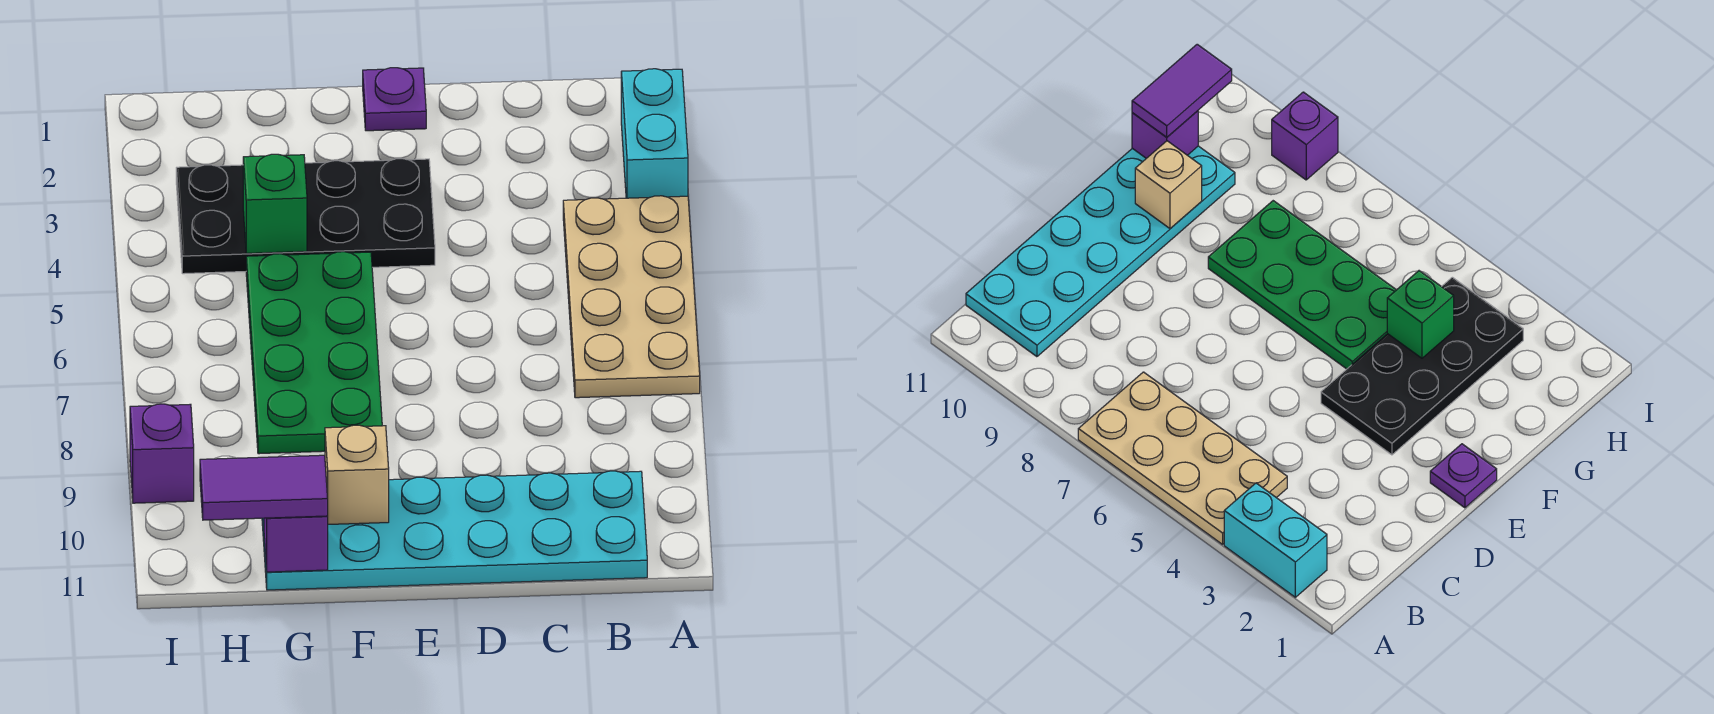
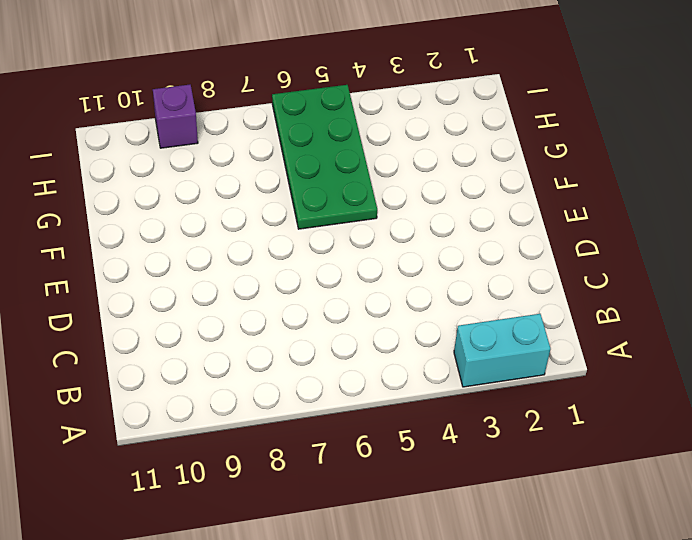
green 2x4 plate [272,85,377,229] -> green 2x4 plate turned to [246,252,382,454]
none -> tan 2x4 plate [563,196,700,398]
none -> cyan 2x6 plate [262,471,647,590]

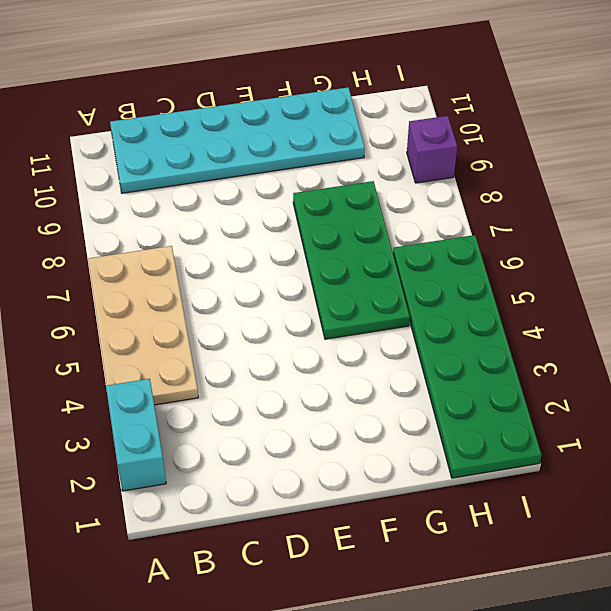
green 2x6 plate [393,235,541,478] -> black 2x4 plate [176,159,435,274]
none -> purple 1x1 plate [363,68,426,131]
none -> tan 1x1 brick [325,425,389,524]

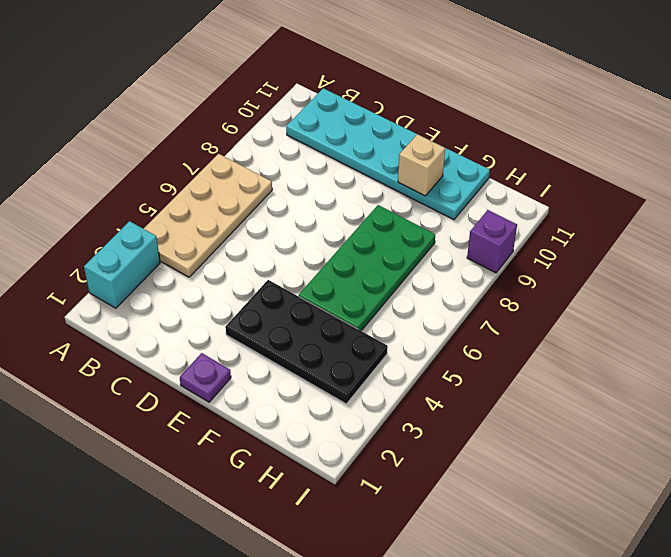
none -> green 1x1 brick [243,154,307,253]
none -> purple 1x1 brick [264,516,328,572]

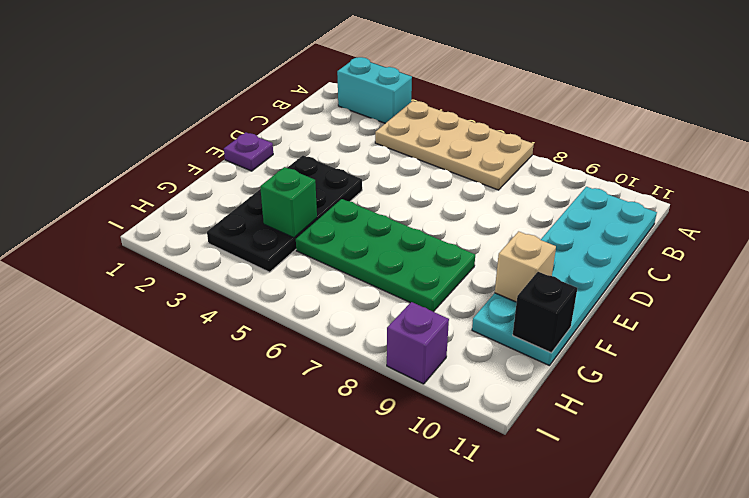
black 1x1 brick [513,272,577,353] -> purple 1x1 brick [264,516,328,572]
none -> purple 1x2 tile [200,455,328,520]

